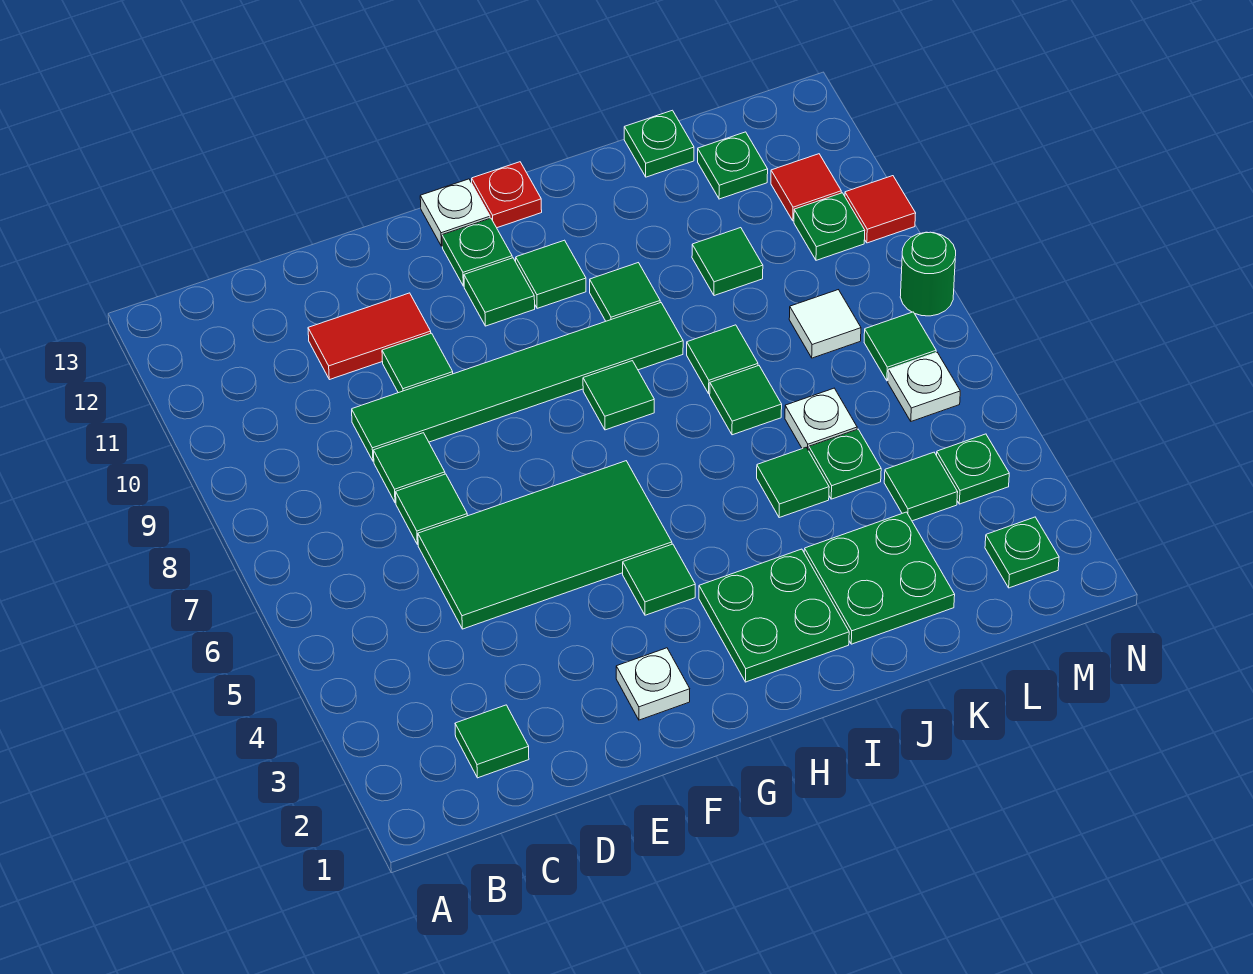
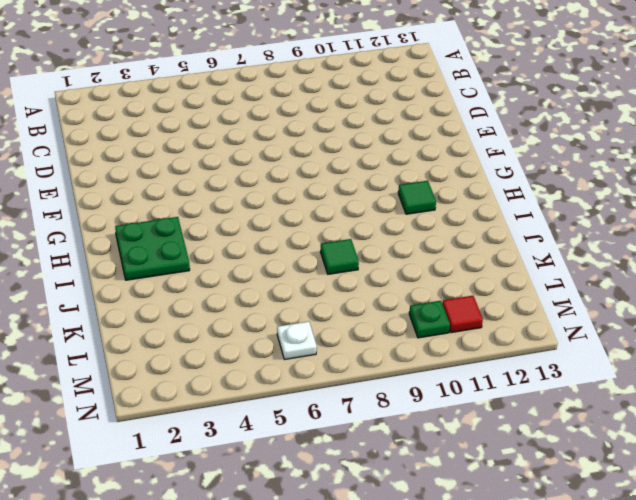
none -> green 1x1 tile [455,705,529,778]
none -> green 2x4 tile [418,461,672,629]
none -> green 1x1 tile [396,474,467,545]
none -> green 1x1 tile [374,433,445,503]

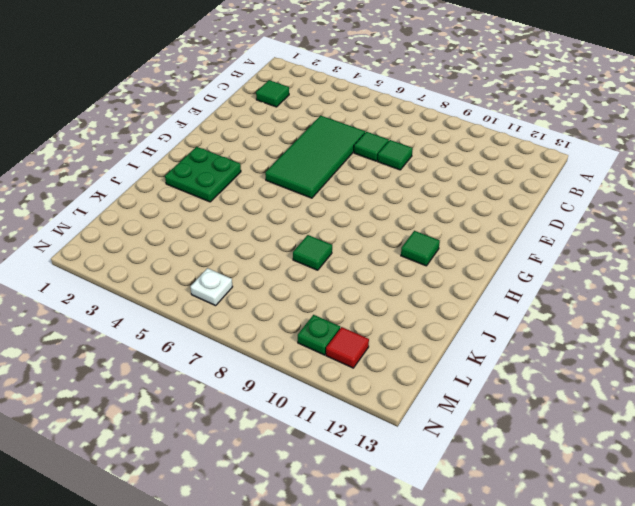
none -> green 1x6 tile [352,303,683,461]
none -> red 1x2 tile [308,293,431,380]
none -> green 1x1 tile [382,333,453,393]
none -> white 1x1 plate [616,648,690,720]

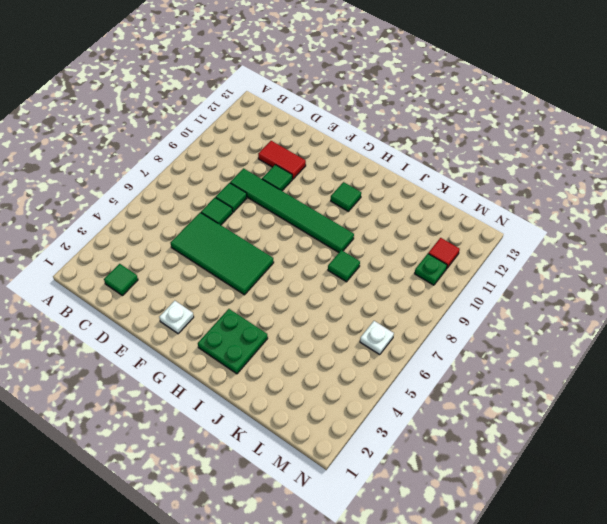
none -> green 1x1 tile [623,544,695,615]
none -> green 1x1 tile [464,258,535,326]
none -> green 1x1 plate [442,218,512,286]
none -> white 1x1 plate [420,179,490,246]

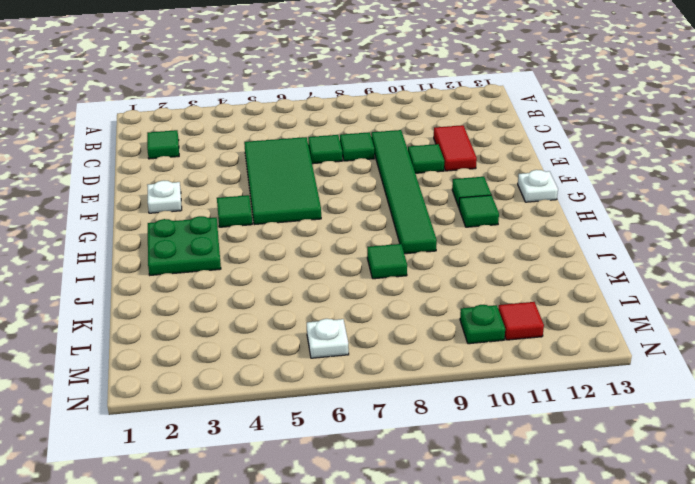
none -> green 1x1 plate [442,218,512,286]
none -> green 1x1 tile [583,361,654,430]
none -> red 1x1 plate [472,162,542,228]
none -> green 1x1 tile [590,263,660,321]

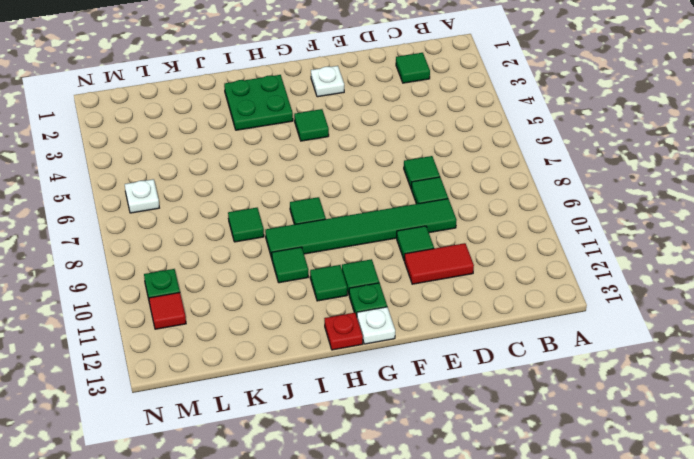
none -> green 2x4 tile [418,461,672,629]
none -> green 2x2 plate [804,512,955,644]
none -> green 1x1 tile [757,448,829,518]
none -> green 1x1 tile [710,366,782,435]

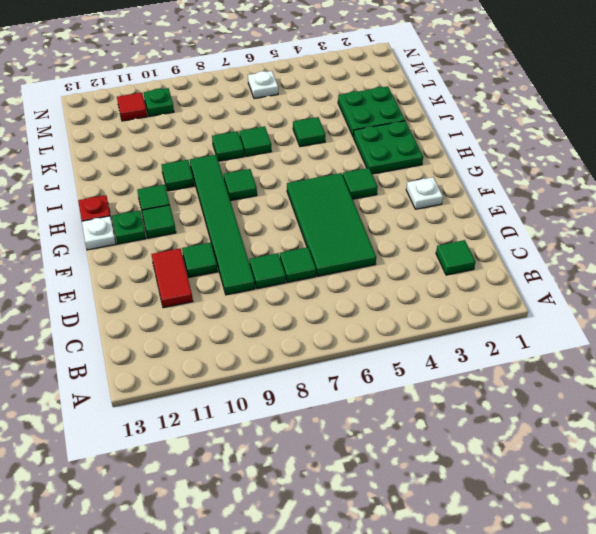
none -> green 1x1 plate [809,429,881,499]
none -> white 1x1 plate [785,388,857,451]
none -> green 1x1 tile [692,228,763,296]
none -> green 1x1 plate [624,110,694,177]

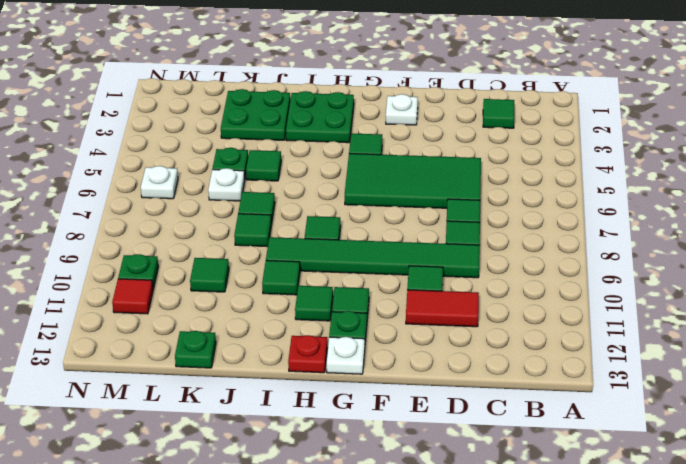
none -> green 1x1 tile [884,452,958,521]
none -> white 1x1 tile [789,290,861,358]
none -> green 1x1 plate [698,132,768,199]
none -> green 1x1 plate [985,517,1059,588]

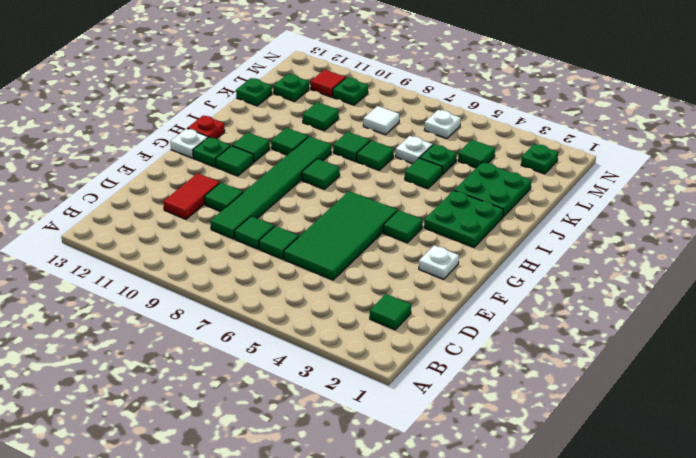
none -> green 1x1 plate [937,434,1009,504]
none -> green 1x1 tile [864,312,936,381]
none -> green 1x1 round brick [900,232,956,316]
none -> red 1x1 tile [845,176,916,243]

